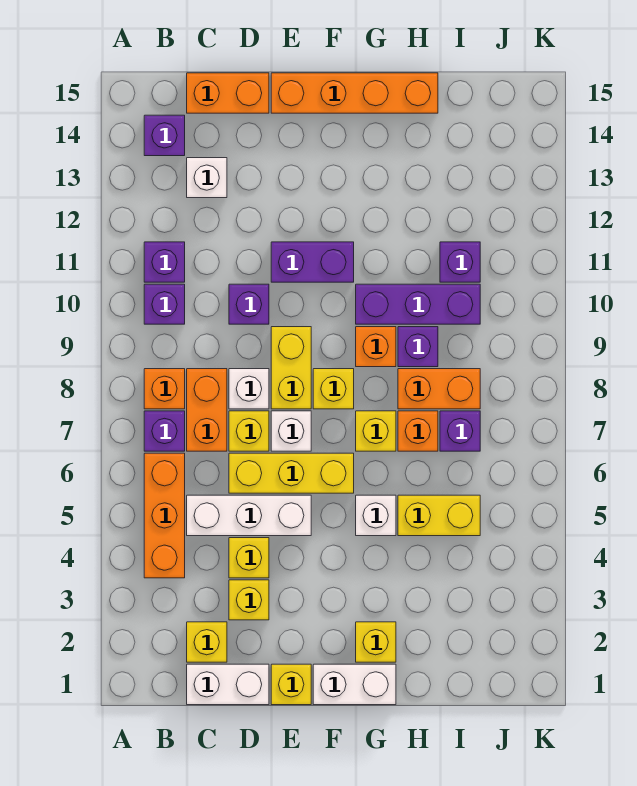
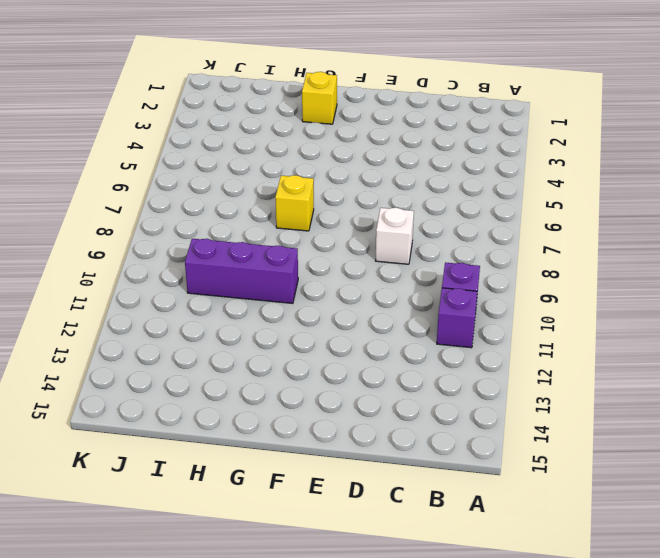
none -> orange 1x3 brick [144,453,185,578]
none -> purple 1x1 brick [144,411,185,451]
none -> orange 1x1 brick [144,369,185,409]
none -> purple 1x1 brick [144,115,185,156]

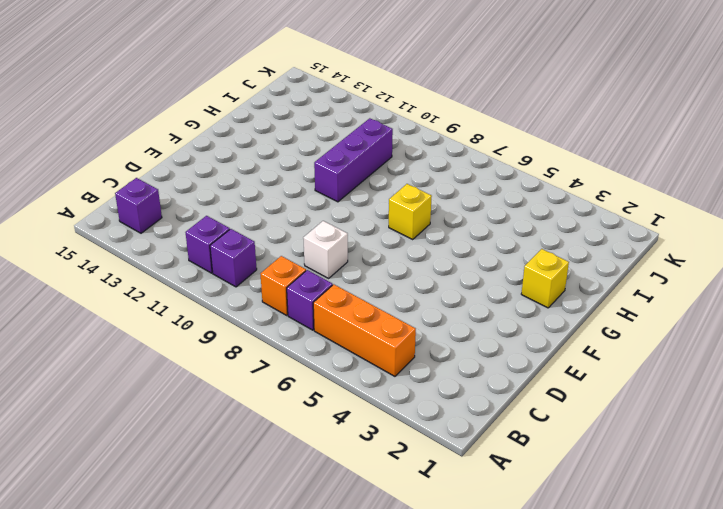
none -> white 1x2 brick [187,664,269,705]
none -> yellow 1x1 brick [187,622,227,662]
none -> white 1x3 brick [187,495,311,536]
none -> orange 1x2 brick [187,369,227,451]

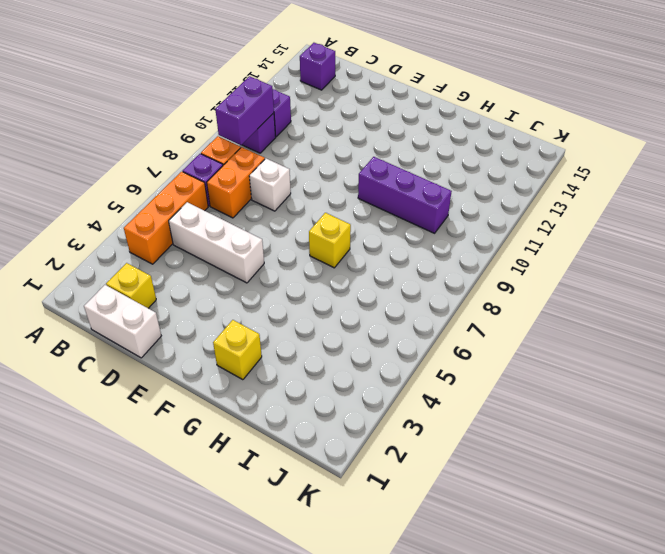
purple 1x2 brick [215,76,274,145] -> purple 1x2 brick turned to [271,242,354,282]
none -> white 1x1 brick [187,158,227,198]
none -> orange 1x2 brick [187,73,269,113]
none -> yellow 1x1 brick [229,580,269,620]
none -> yellow 1x1 brick [229,538,269,578]

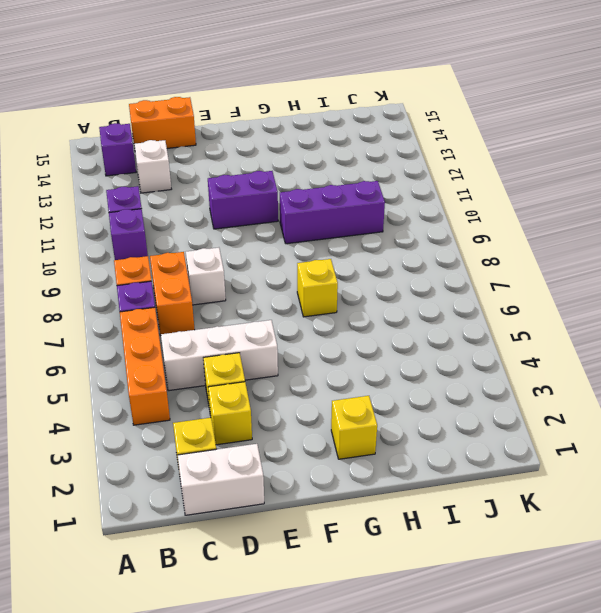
none -> yellow 1x3 brick [229,453,354,493]
none -> yellow 1x1 brick [229,411,269,451]
none -> purple 1x1 brick [229,284,269,324]
none -> yellow 1x1 brick [271,664,311,705]

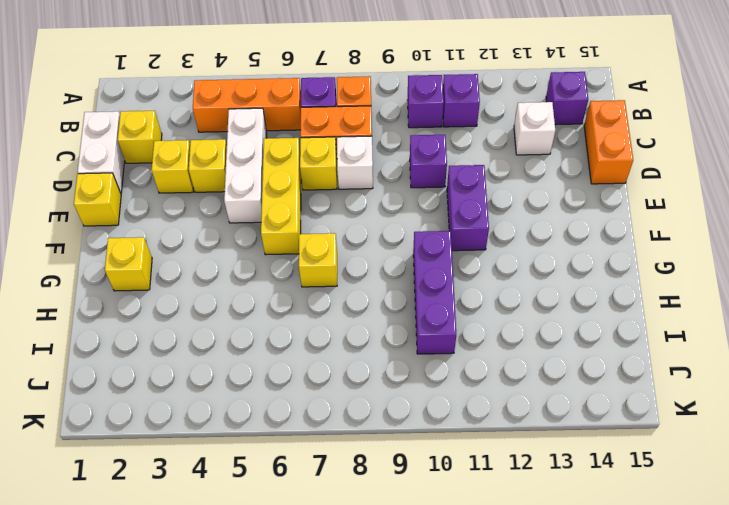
none -> white 1x1 brick [271,411,311,451]
none -> yellow 1x2 brick [271,327,311,409]
none -> orange 1x4 brick [271,73,438,113]
none -> white 1x2 brick [313,664,396,705]

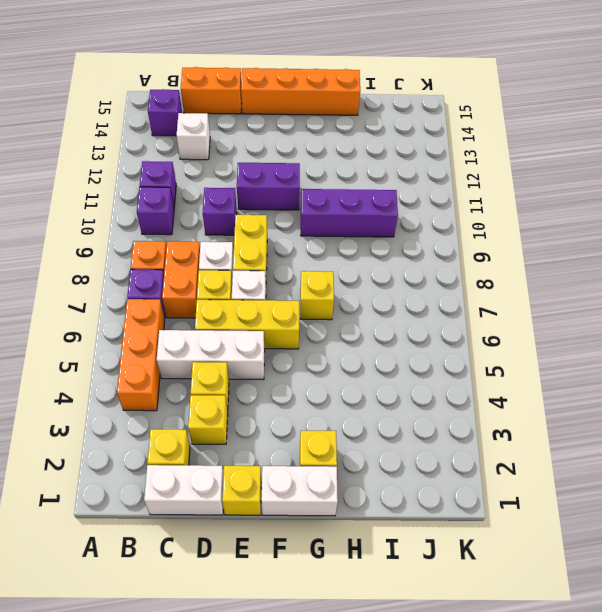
none -> yellow 1x1 brick [313,369,354,409]
none -> white 1x1 brick [356,495,396,536]
none -> orange 1x1 brick [356,327,396,367]
none -> yellow 1x2 brick [398,495,480,536]

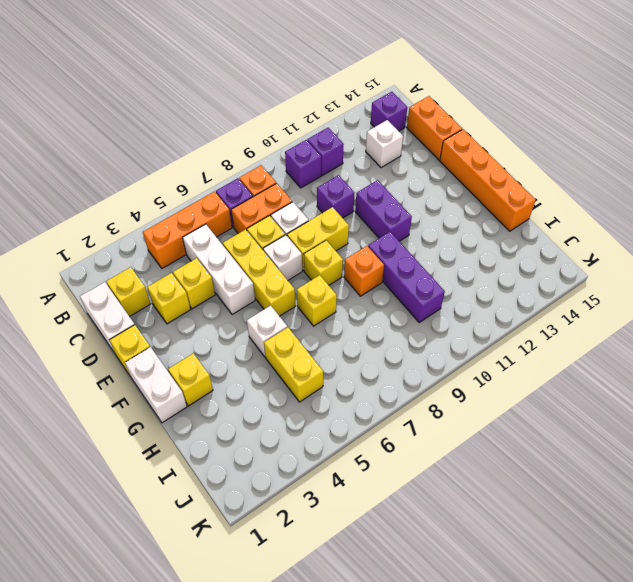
none -> orange 1x1 brick [398,411,438,451]
none -> orange 1x2 brick [398,369,480,409]
none -> purple 1x1 brick [398,327,438,367]
none -> purple 1x1 brick [440,411,480,451]

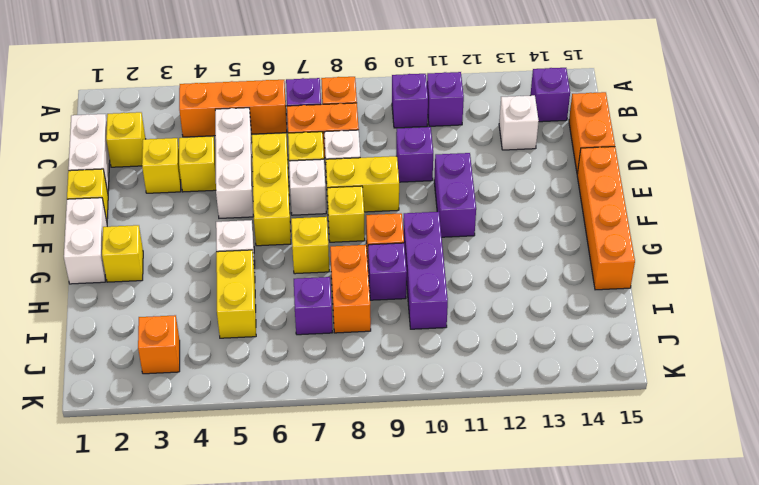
orange 1x1 brick [138,315,180,374] -> orange 1x1 brick moved to [398,411,438,451]
none -> purple 1x1 brick [440,242,480,282]

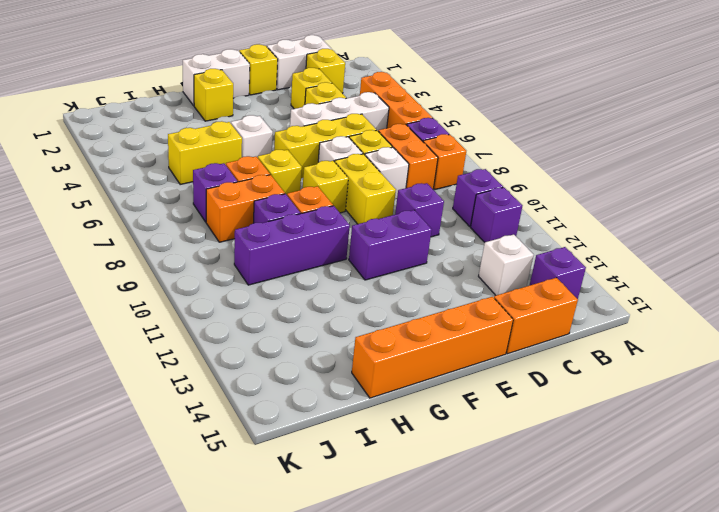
none -> purple 1x1 brick [440,242,480,282]

